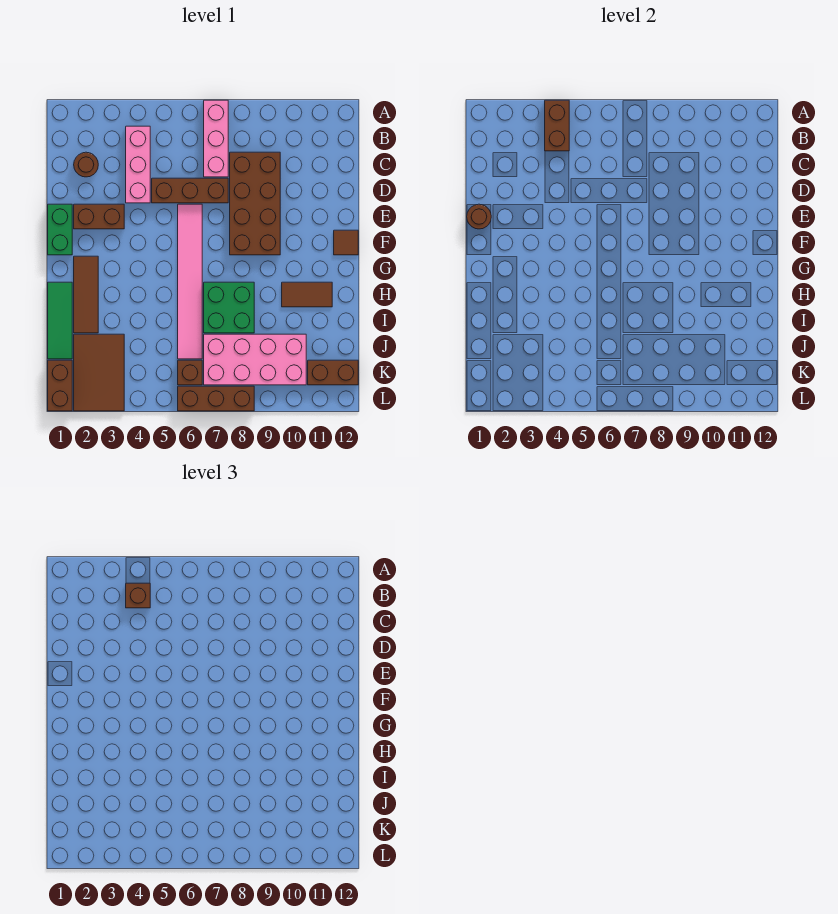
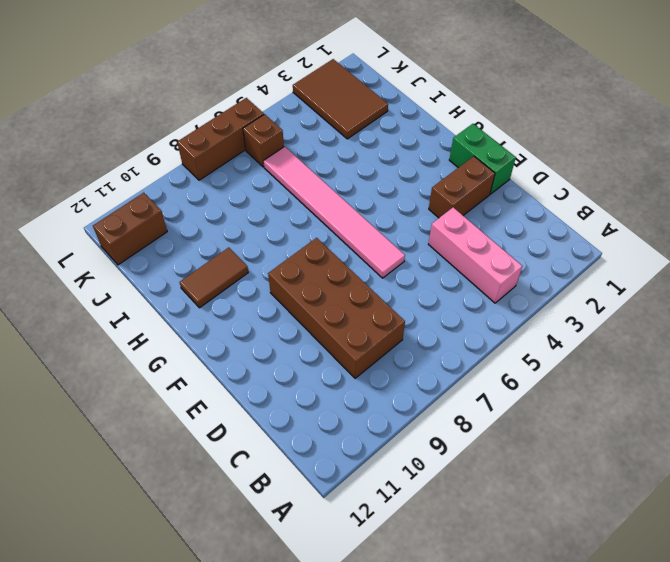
none -> pink 1x3 brick [204,100,228,177]
none -> brown 1x1 round brick [74,152,98,177]
none -> brown 1x3 brick [152,178,228,203]

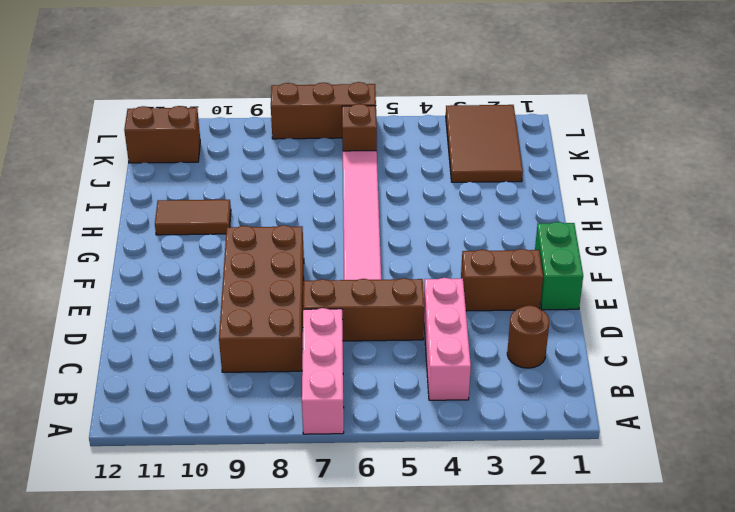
none -> brown 1x1 tile [334,230,358,255]
none -> brown 1x3 tile [74,256,98,333]
none -> green 1x3 tile [48,282,72,359]

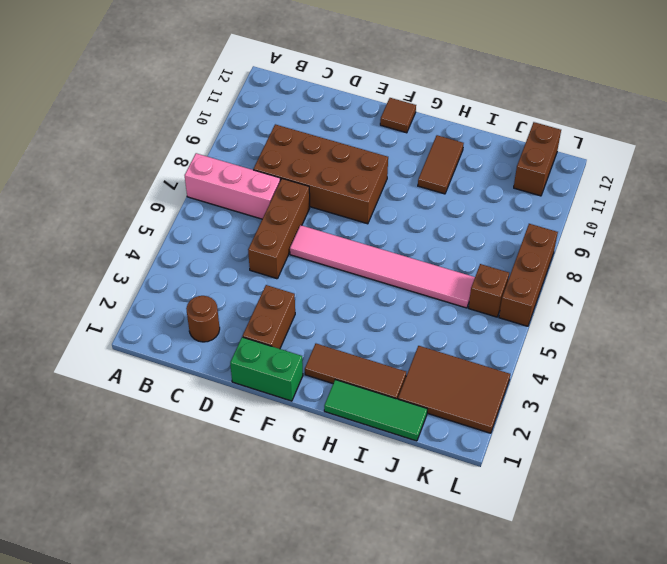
none -> pink 1x3 brick [126,126,150,203]
none -> green 2x2 brick [204,282,254,333]
none -> pink 2x4 brick [204,334,306,385]

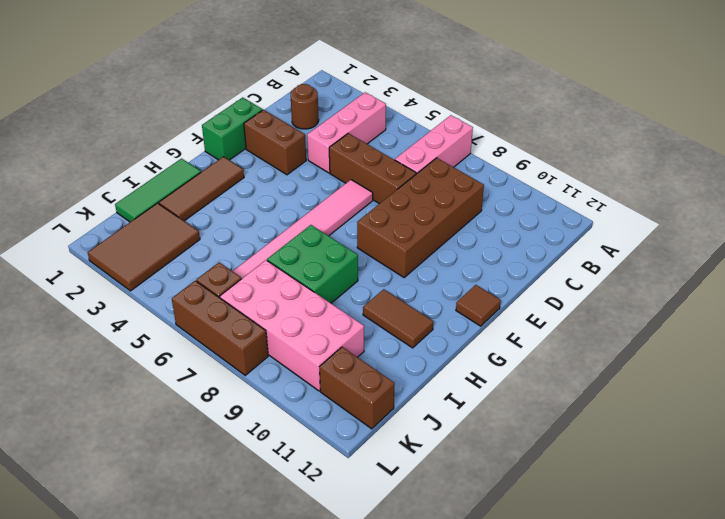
none -> brown 1x2 brick [48,360,72,411]
none -> brown 1x2 brick [545,100,569,151]
none -> brown 1x1 round brick [467,204,491,229]

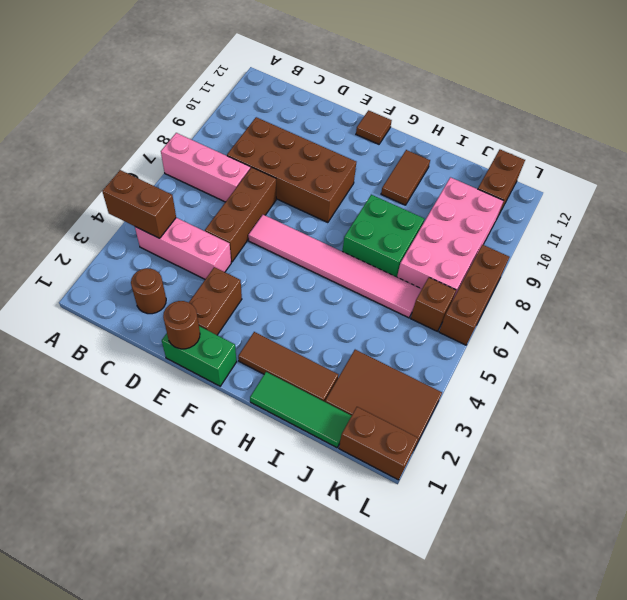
none -> brown 1x1 brick [126,583,150,608]

